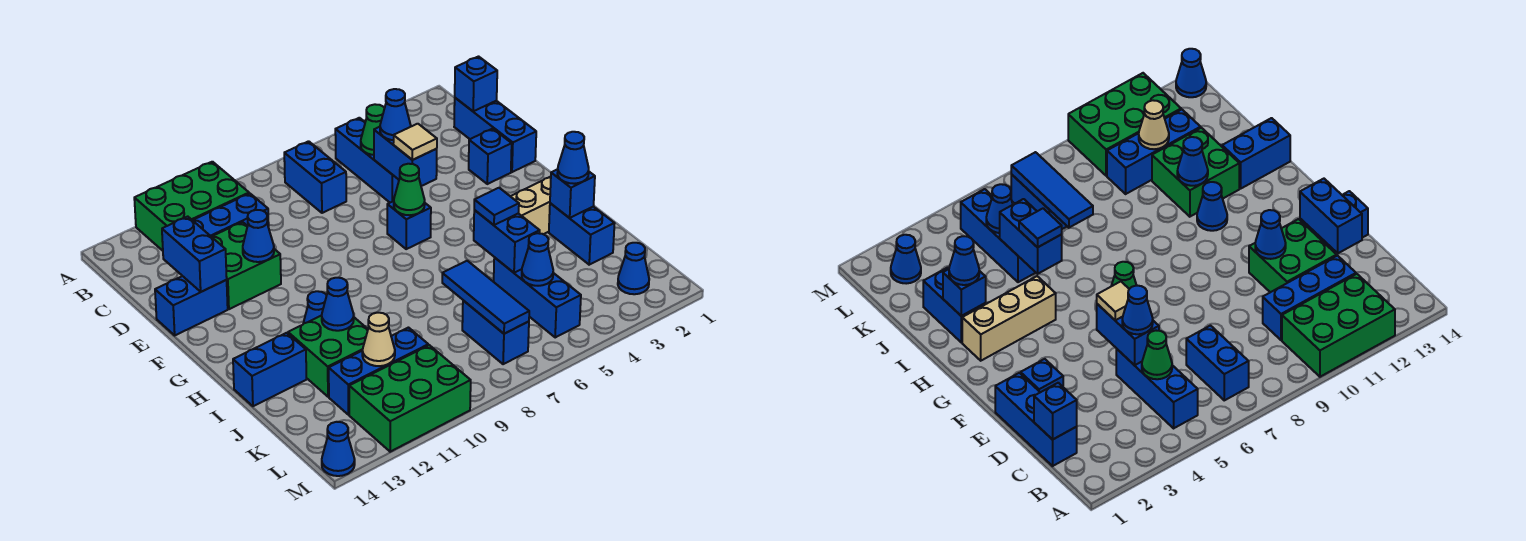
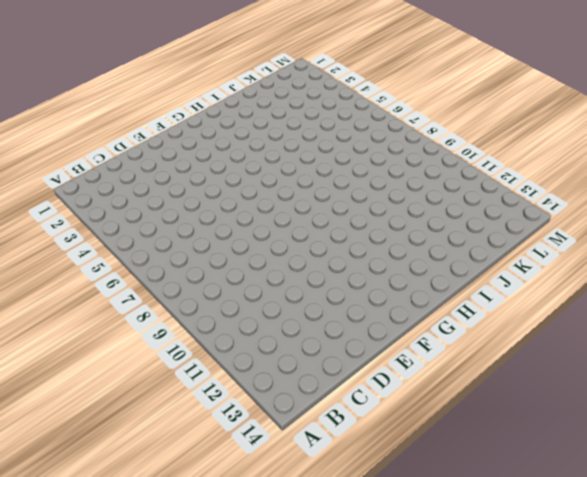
none -> green 2x3 brick [134,162,249,251]
none -> blue 1x3 brick [335,118,399,203]
none -> blue 1x2 brick [284,141,346,213]
none -> blue 1x3 brick [454,98,536,172]

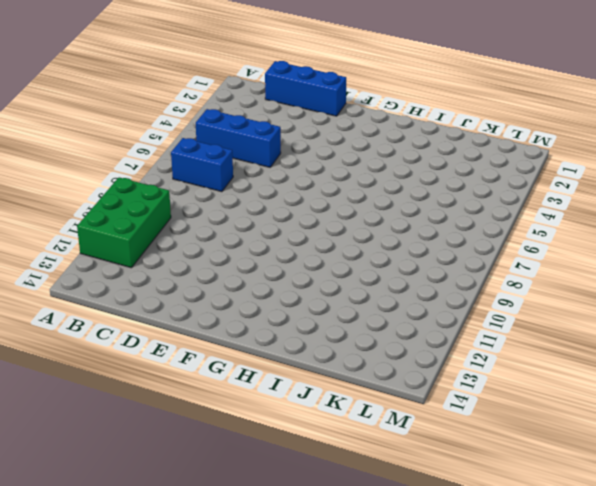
none -> blue 1x3 brick [193,193,269,237]
none -> green 2x2 brick [212,222,281,309]
none -> blue 1x1 brick [469,129,512,184]
none -> blue 1x2 brick [155,276,228,335]

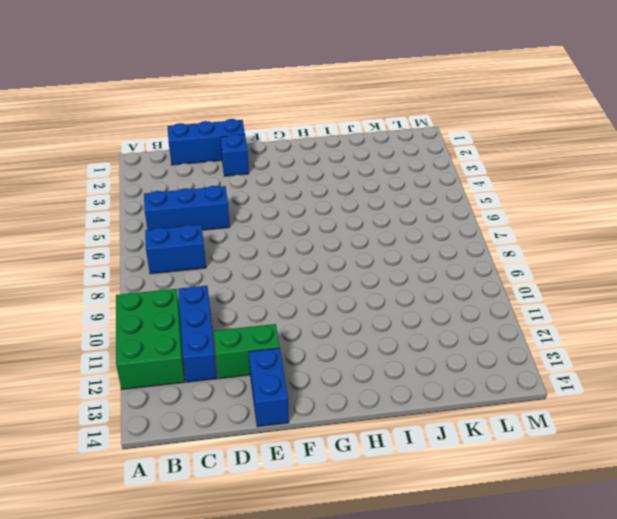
green 1x2 brick [214,324,280,379] -> green 2x2 brick [212,222,281,309]
none -> blue 1x1 brick [387,201,431,249]
none -> tan 1x3 brick [510,177,551,234]
none -> blue 1x1 cone [303,291,327,324]
none -> blue 1x2 brick [549,203,615,265]

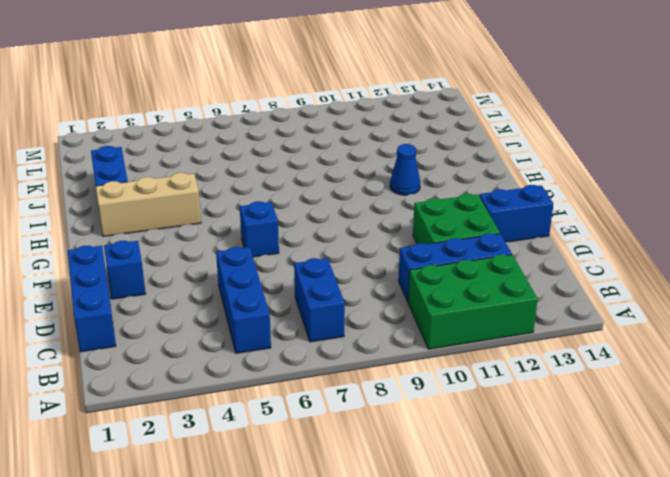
none -> green 2x2 brick [288,315,368,397]
none -> blue 1x2 brick [233,333,306,406]
none -> blue 1x3 brick [494,257,581,337]
none -> blue 1x2 brick [462,300,529,364]

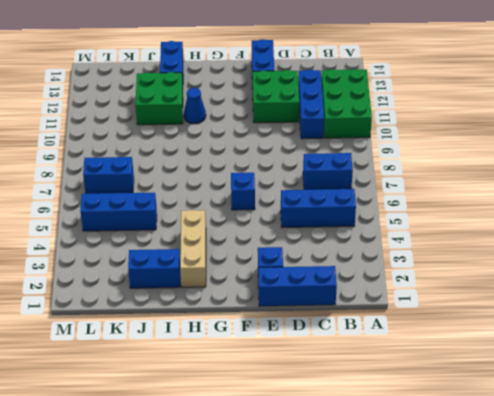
none -> blue 1x3 brick [329,328,428,415]
none -> blue 1x1 cone [618,243,649,294]
none -> green 2x3 brick [349,345,471,452]
none -> blue 1x1 cone [322,422,355,476]

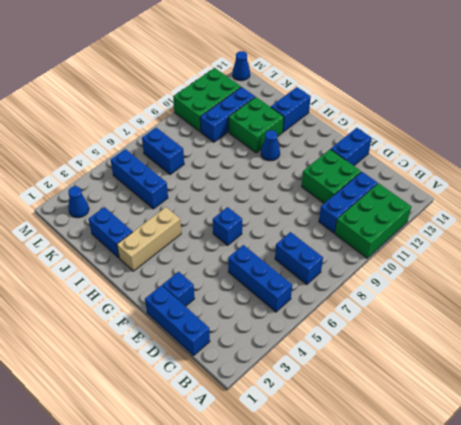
none -> blue 1x1 brick [455,57,497,111]
none -> green 1x1 cone [361,104,384,155]
none -> blue 1x2 brick [374,127,437,186]
none -> blue 1x2 brick [162,217,227,292]

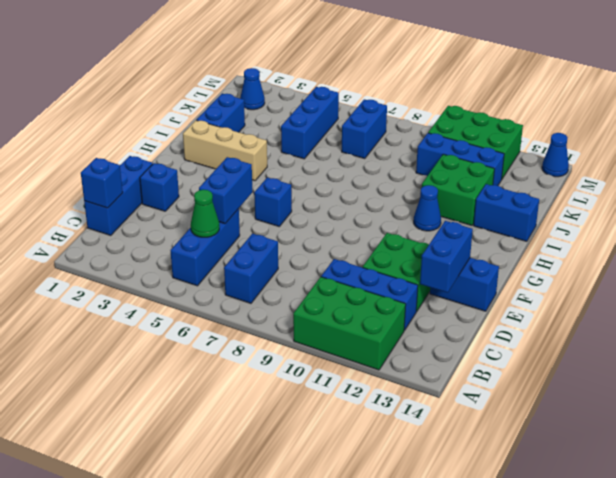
none -> blue 1x1 cone [243,210,274,262]
none -> green 1x1 cone [394,164,425,215]
none -> blue 1x1 brick [550,169,595,218]
none -> blue 1x2 brick [474,210,540,273]

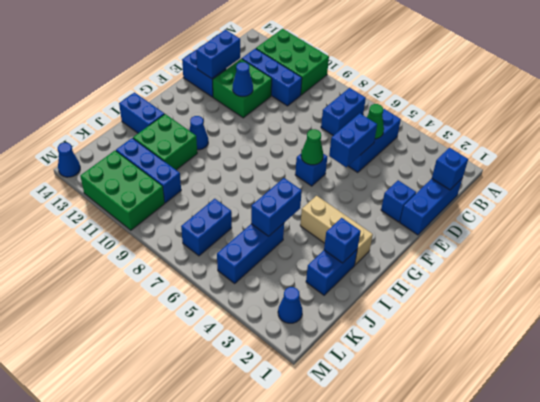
none -> blue 1x1 cone [322,278,354,331]
none -> blue 1x3 tile [442,261,529,334]
none -> blue 1x1 cone [522,233,553,286]
none -> tan 1x1 cone [362,313,395,366]

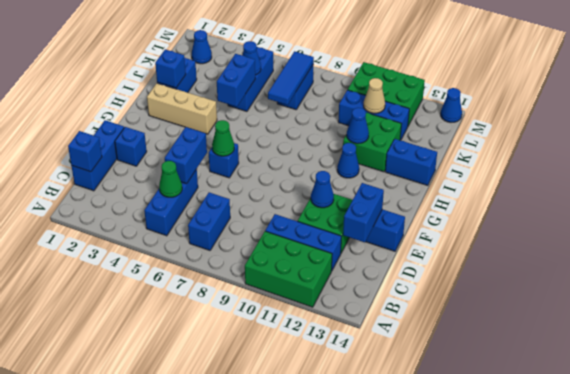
none -> blue 1x1 cone [380,89,411,140]
none -> tan 1x1 tile [393,124,437,160]
none -> blue 1x1 cone [557,132,589,184]
none -> blue 1x1 tile [474,188,519,225]

